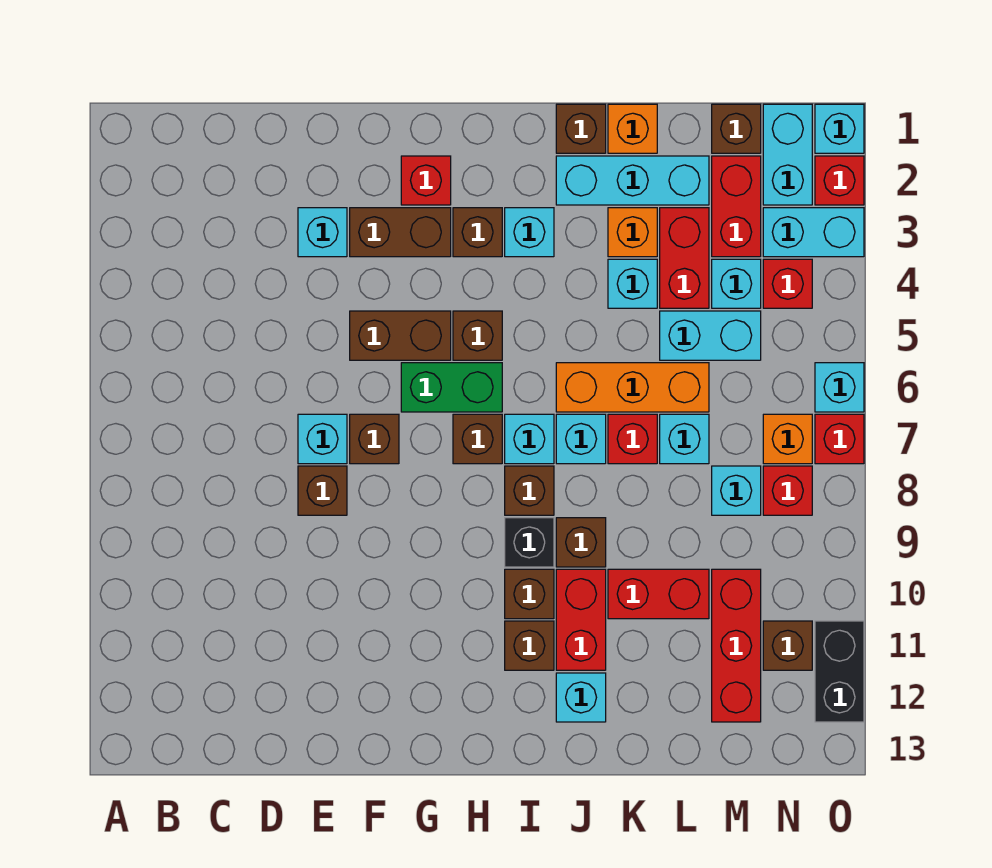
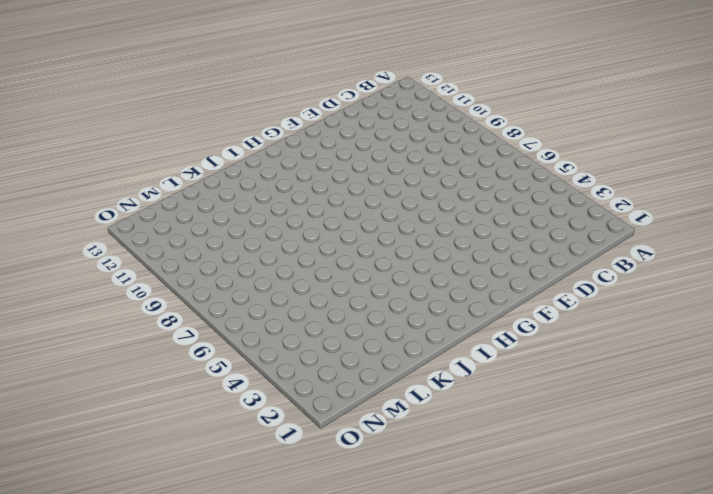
none -> cyan 1x1 brick [298,208,347,257]
none -> cyan 1x1 brick [298,414,347,464]
none -> brown 1x1 brick [298,466,347,515]
none -> brown 1x2 brick [350,208,451,257]

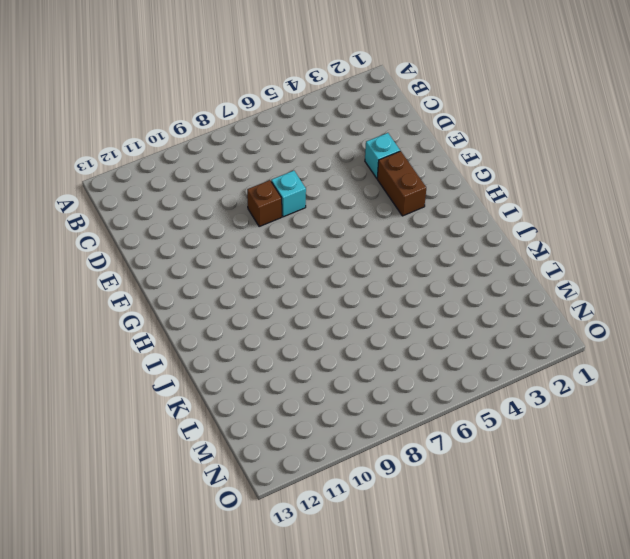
none -> brown 1x2 brick [350,311,451,360]
none -> brown 1x1 brick [350,414,399,464]
none -> red 1x1 brick [401,156,451,205]
none -> green 1x2 brick [401,363,502,412]

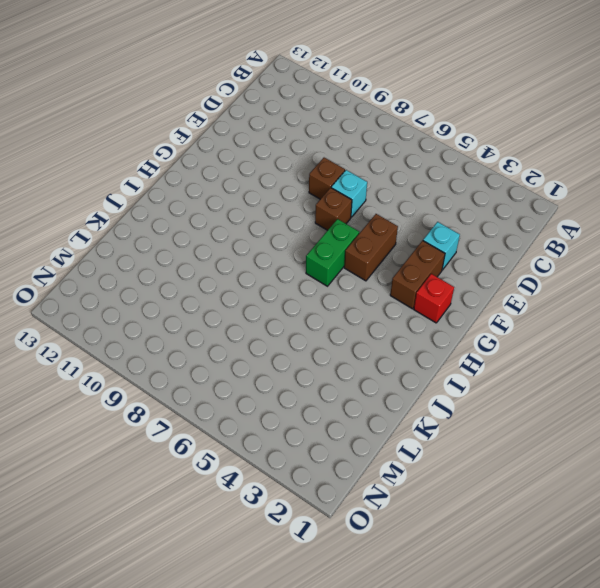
none -> brown 1x1 brick [453,208,502,257]
none -> brown 1x1 brick [453,311,502,360]
none -> brown 1x1 brick [453,414,502,464]
none -> cyan 1x1 brick [505,208,554,257]

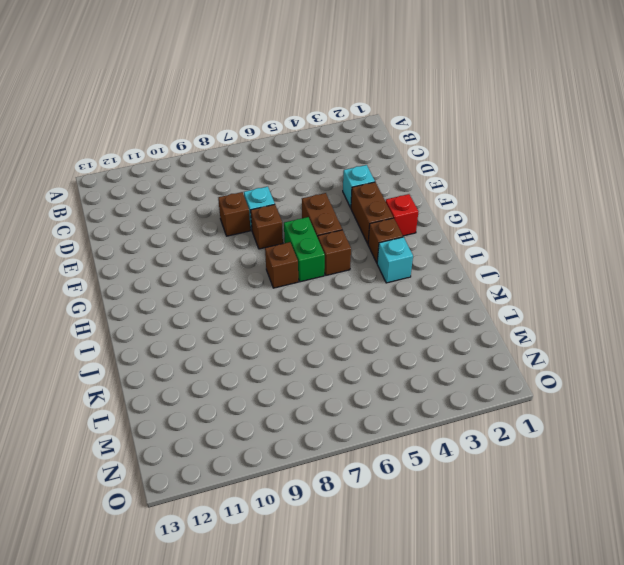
none -> cyan 1x1 brick [505,414,554,464]
none -> brown 1x1 brick [505,466,554,515]
none -> black 1x1 brick [505,518,554,567]
none -> brown 1x1 brick [505,569,554,619]

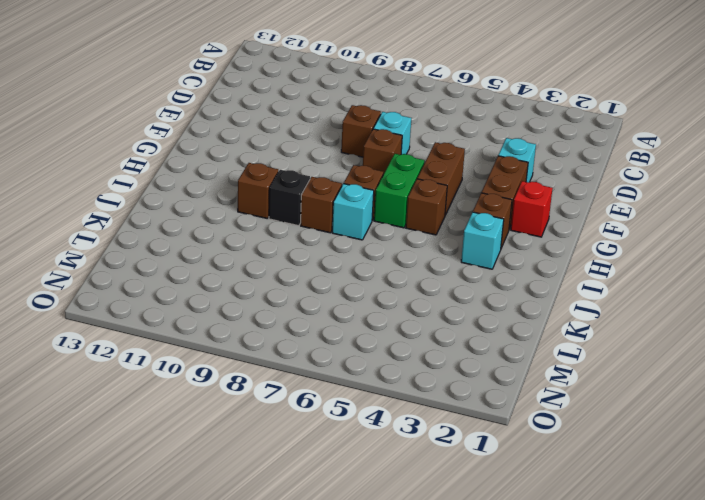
none -> brown 1x1 brick [505,621,554,670]
none -> brown 1x1 brick [556,104,606,153]
none -> cyan 1x3 brick [556,156,709,205]
none -> orange 1x3 brick [556,363,709,412]

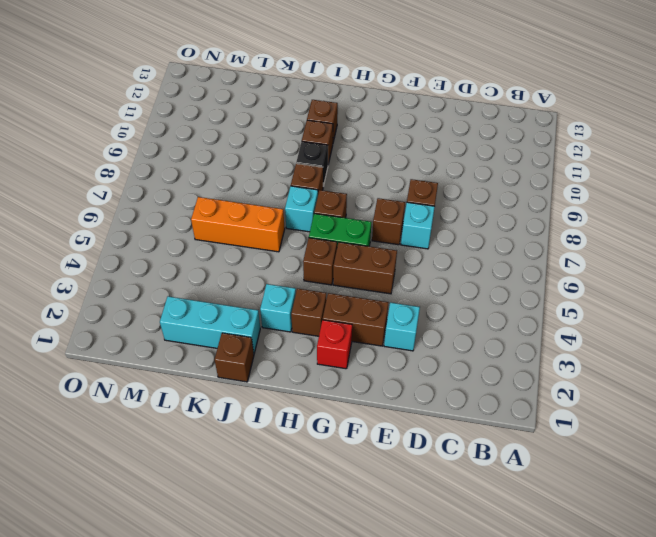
none -> cyan 1x1 brick [556,414,606,464]
none -> brown 1x1 brick [556,518,606,567]
none -> red 1x2 brick [556,569,606,670]
none -> cyan 1x1 brick [556,673,606,722]

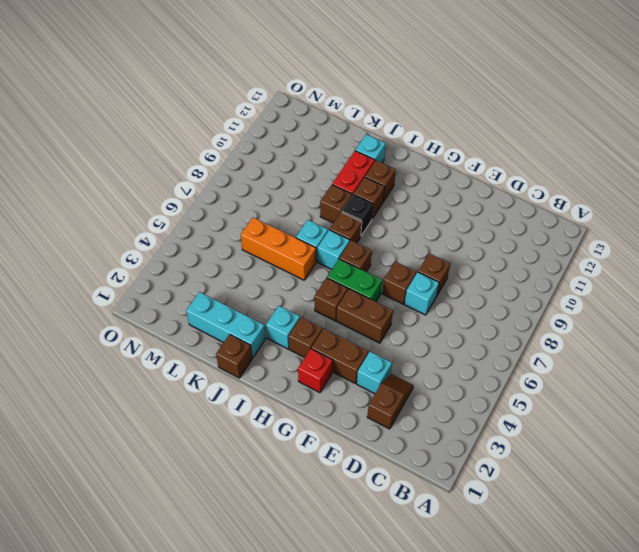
brown 1x2 slope [367,374,414,429] -> none
none -> orange 1x1 brick [608,104,657,153]
none -> orange 1x1 brick [608,208,657,257]
none -> cyan 1x1 brick [608,259,657,308]
none -> red 1x1 brick [608,414,657,464]

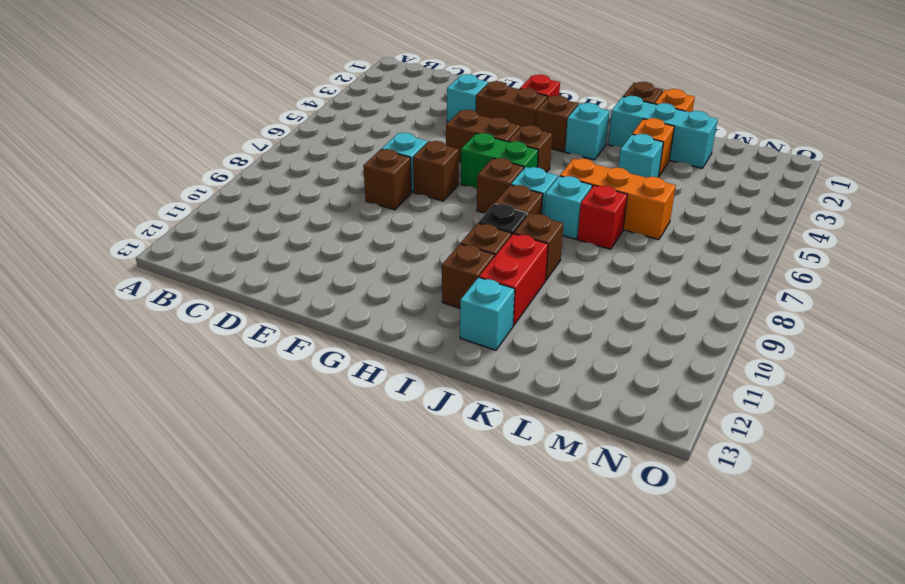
none -> red 1x2 brick [608,569,709,619]
none -> red 1x2 brick [660,208,709,308]
none -> cyan 1x2 brick [660,311,761,360]
none -> cyan 1x1 brick [660,414,709,464]

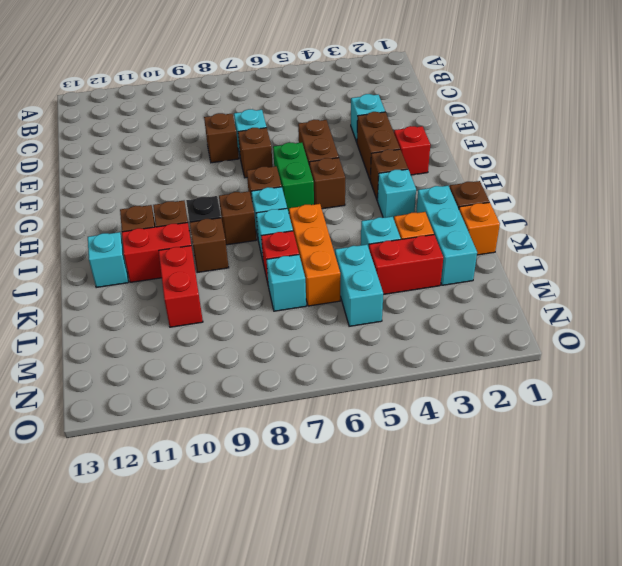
none -> brown 1x1 brick [712,104,761,153]
none -> red 1x2 brick [712,156,761,257]
none -> cyan 1x1 brick [712,259,761,308]
none -> cyan 1x1 brick [712,466,761,515]

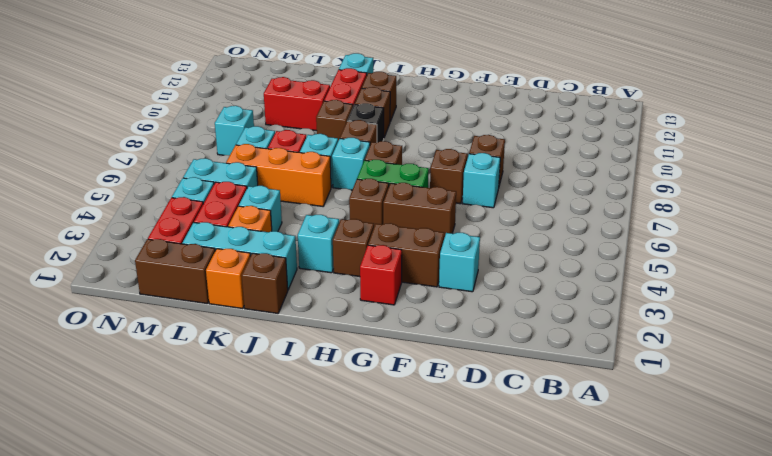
brown 1x2 brick [135,239,215,304] -> brown 1x1 brick [712,104,761,153]
none -> red 1x3 brick [712,569,761,722]
none -> cyan 1x2 brick [763,104,812,205]
none -> cyan 1x2 brick [763,208,864,257]
none -> red 1x1 brick [763,259,812,308]

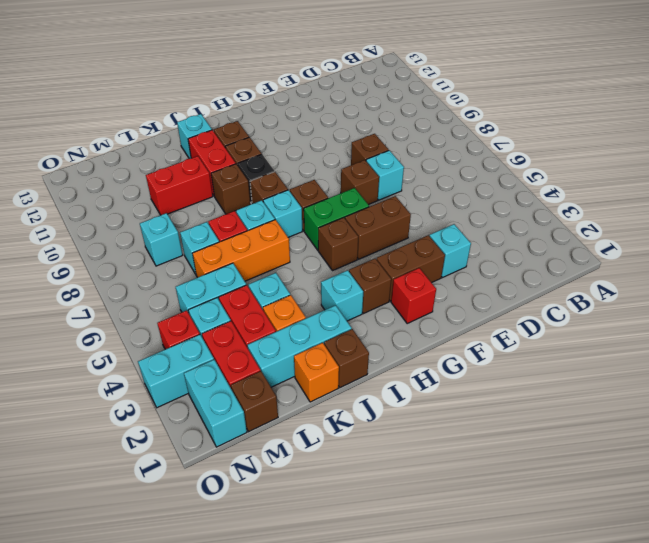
none -> red 1x3 brick [712,569,761,722]
none -> orange 1x1 brick [763,414,812,464]
none -> red 1x1 brick [763,466,812,515]
none -> brown 1x1 brick [763,621,812,670]

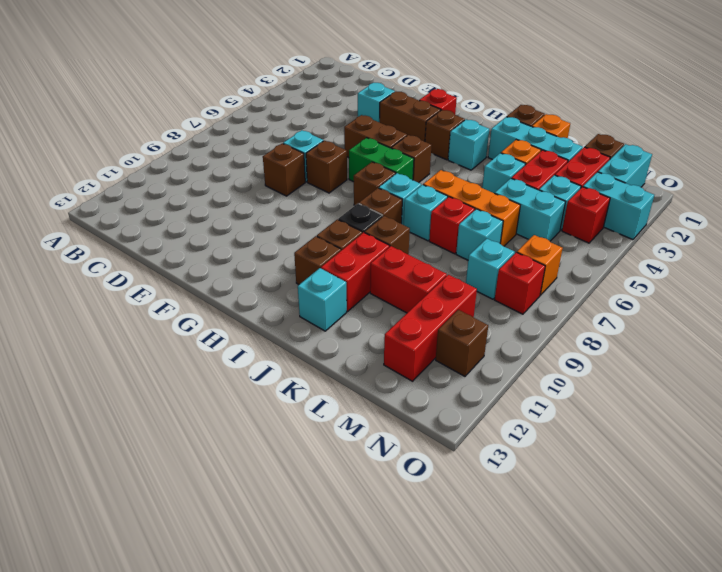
none -> cyan 1x1 brick [815,104,864,153]
none -> red 1x1 brick [815,156,864,205]
none -> cyan 1x1 brick [815,363,864,412]
none -> red 1x1 brick [815,414,864,464]

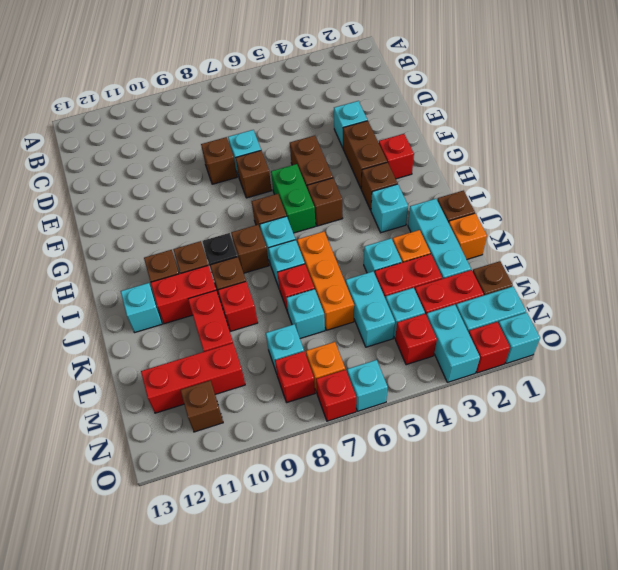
red 1x1 brick [218,282,258,331] -> none
none -> black 1x2 brick [815,621,864,722]

